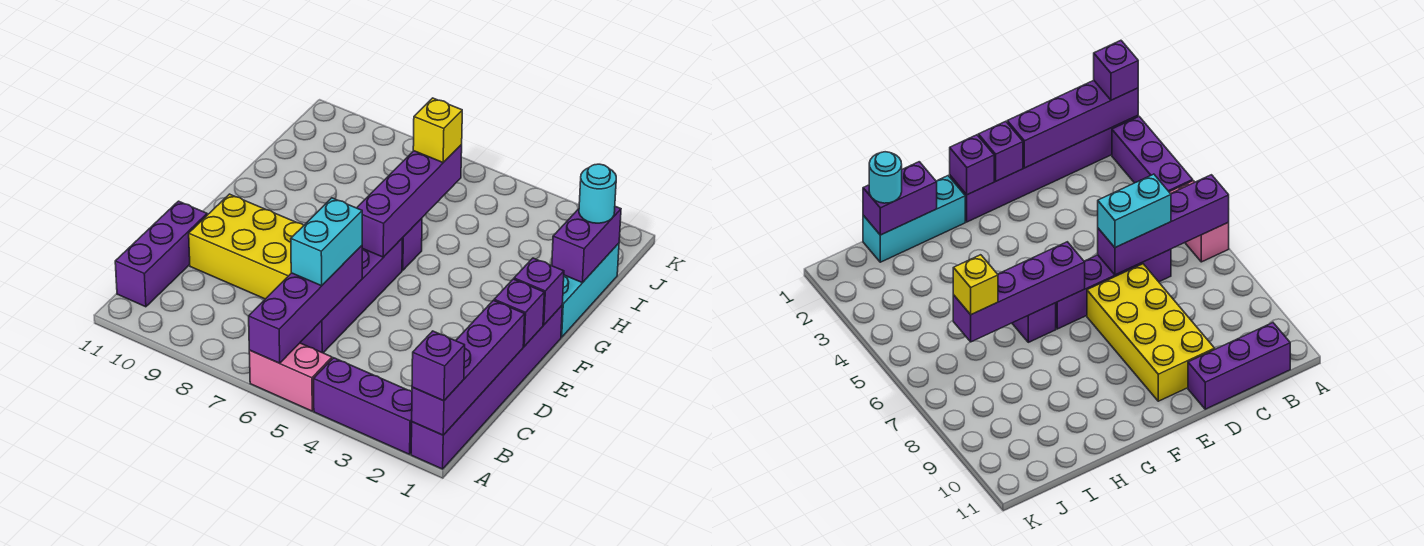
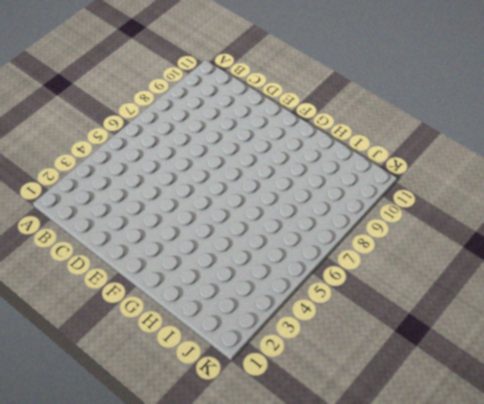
none -> purple 1x6 brick [411,306,562,469]
none -> purple 1x3 brick [314,358,412,454]
none -> pink 1x2 brick [249,343,332,411]

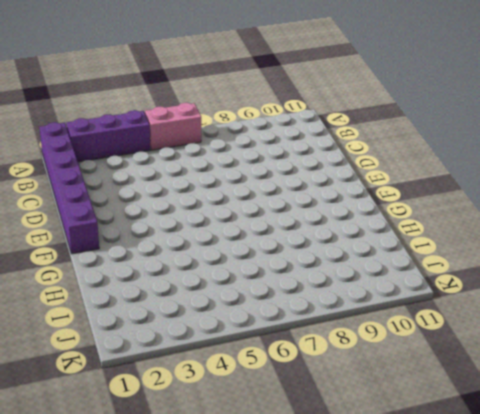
none -> purple 1x3 brick [115,201,207,307]
none -> purple 1x4 brick [300,239,402,353]
none -> yellow 2x4 brick [189,194,304,299]

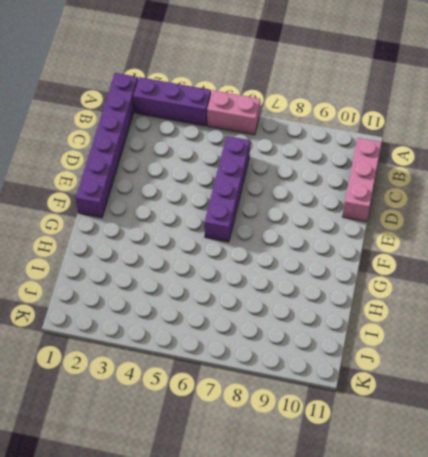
pink 1x3 brick [342,138,382,222] -> purple 1x3 brick [115,201,207,307]
none -> yellow 2x4 brick [189,194,304,299]
none -> cyan 1x3 brick [561,243,619,337]
none -> purple 1x1 brick [402,218,422,270]

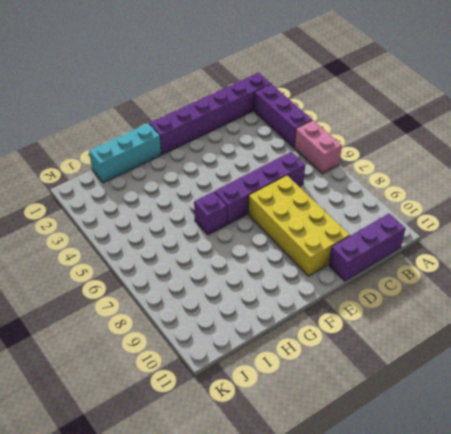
none -> purple 1x4 brick [412,300,525,435]
none -> purple 1x4 brick [249,246,362,363]
none -> purple 1x1 brick [494,279,544,346]

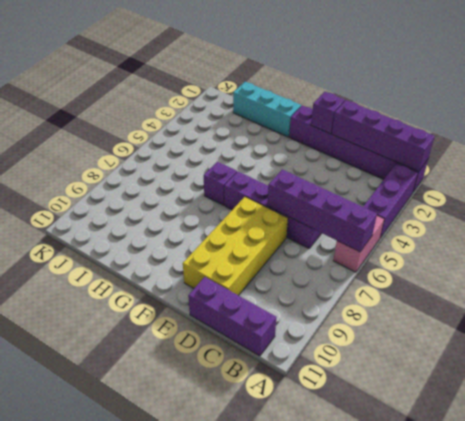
none -> purple 1x1 brick [514,258,564,325]
none -> purple 1x4 brick [357,145,462,257]
none -> purple 1x2 brick [552,206,621,283]

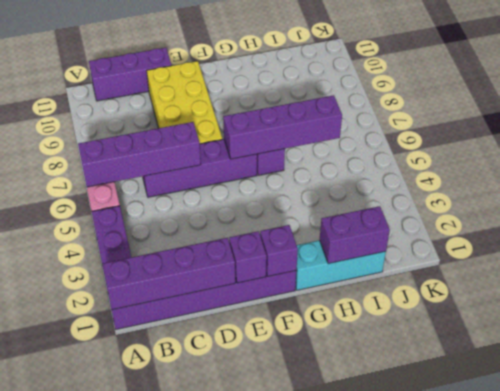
none -> purple 1x1 brick [412,331,465,401]
none -> cyan 1x2 brick [291,198,362,286]
none -> cyan 1x1 round brick [579,164,616,223]

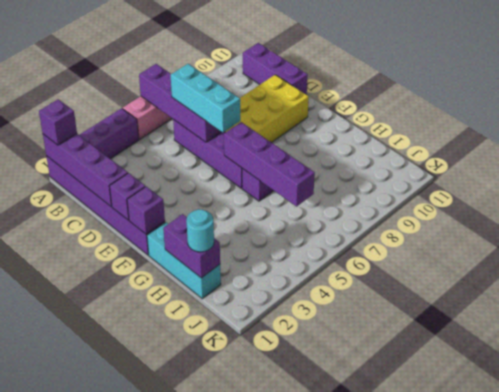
cyan 1x3 brick [171,64,240,132] -> cyan 1x2 brick [291,198,362,286]
none -> yellow 1x1 brick [413,98,462,162]

